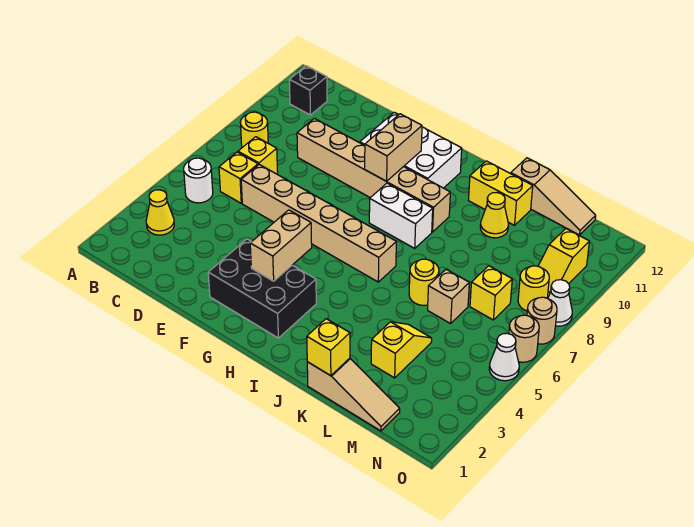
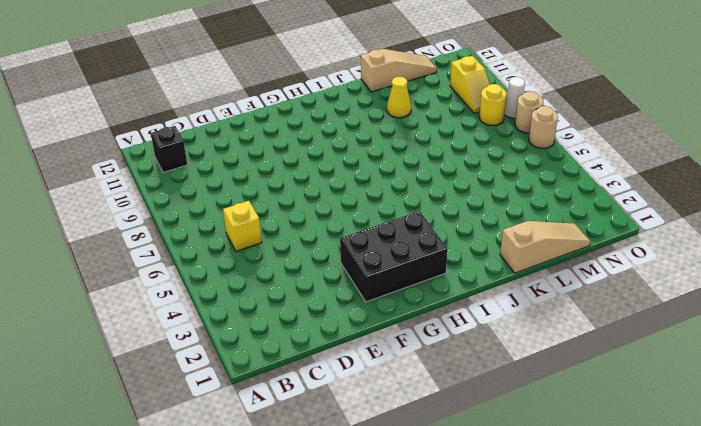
none -> yellow 1x1 cone [146,190,174,235]
none -> white 1x1 round brick [184,158,213,203]
none -> yellow 1x1 round brick [240,112,268,147]

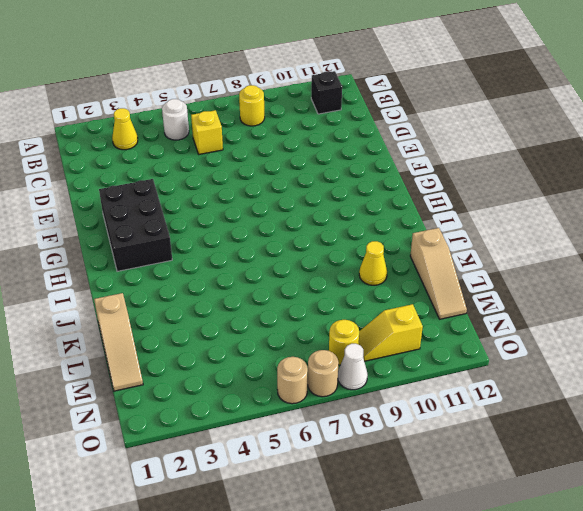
none -> yellow 1x1 brick [238,137,278,174]
none -> tan 1x6 brick [241,165,396,282]
none -> tan 1x6 brick [297,118,450,232]

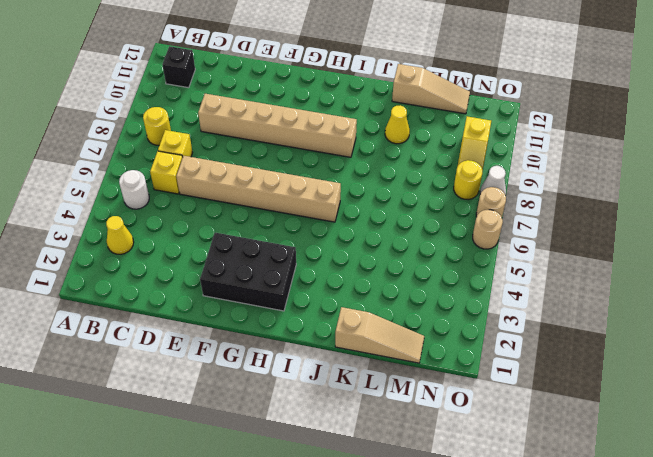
none -> white 2x3 brick [360,112,462,188]
none -> white 1x2 brick [369,183,433,248]
none -> yellow 1x2 brick [469,161,533,225]

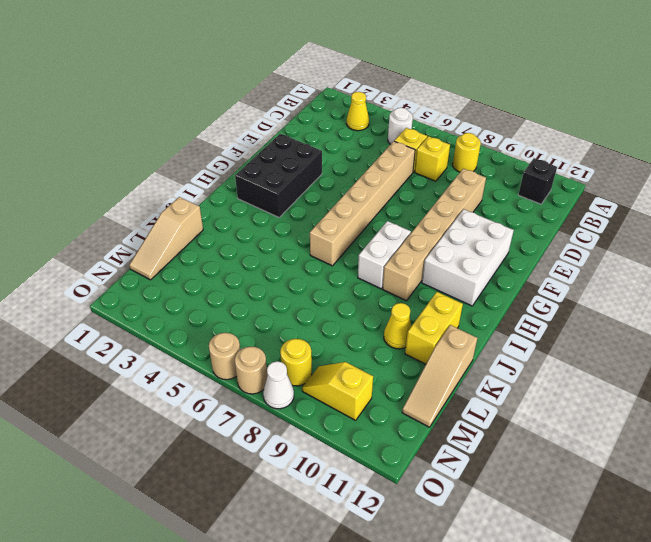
none -> yellow 1x1 round brick [409,259,439,305]
none -> yellow 1x2 slope [371,322,432,378]
none -> tan 1x1 brick [428,269,469,323]

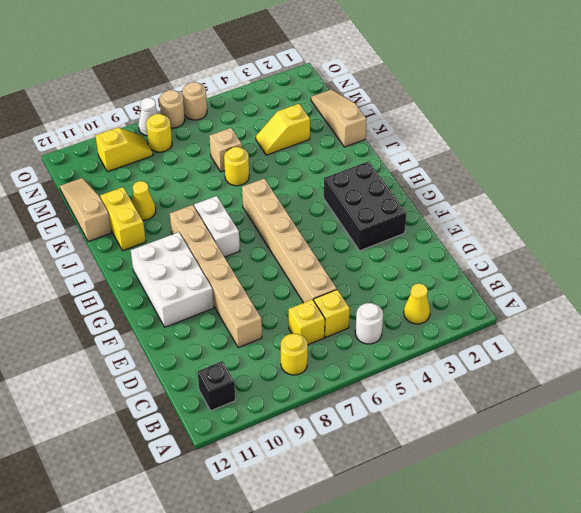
none -> yellow 1x1 brick [470,266,512,320]
none -> white 1x1 cone [489,333,519,381]
none -> tan 1x2 brick [250,210,312,281]

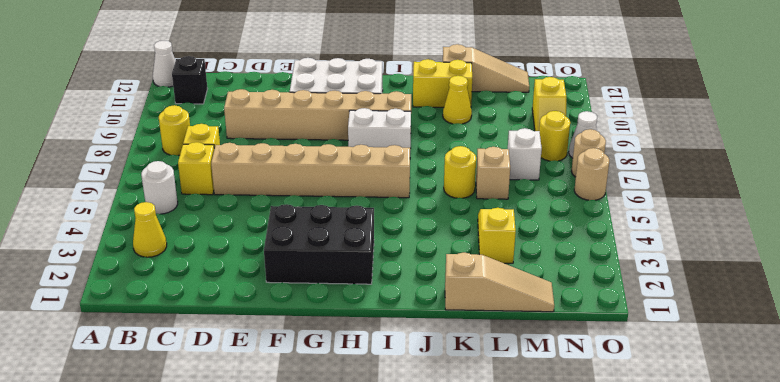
white 1x1 cone [153,41,176,87] -> white 1x1 cone moved to [489,333,519,381]
white 1x1 brick [508,128,542,180] -> yellow 1x1 brick [470,266,512,320]
none -> tan 1x2 brick [250,210,312,281]
none -> tan 1x2 brick [365,114,422,181]
none -> yellow 1x1 brick [307,319,350,376]

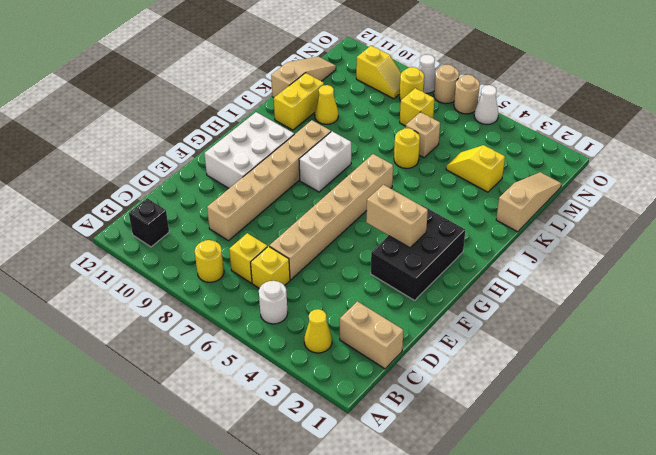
tan 1x2 brick [340,301,403,369] -> tan 1x2 brick moved to [365,114,422,181]
none -> yellow 1x1 brick [307,319,350,376]

